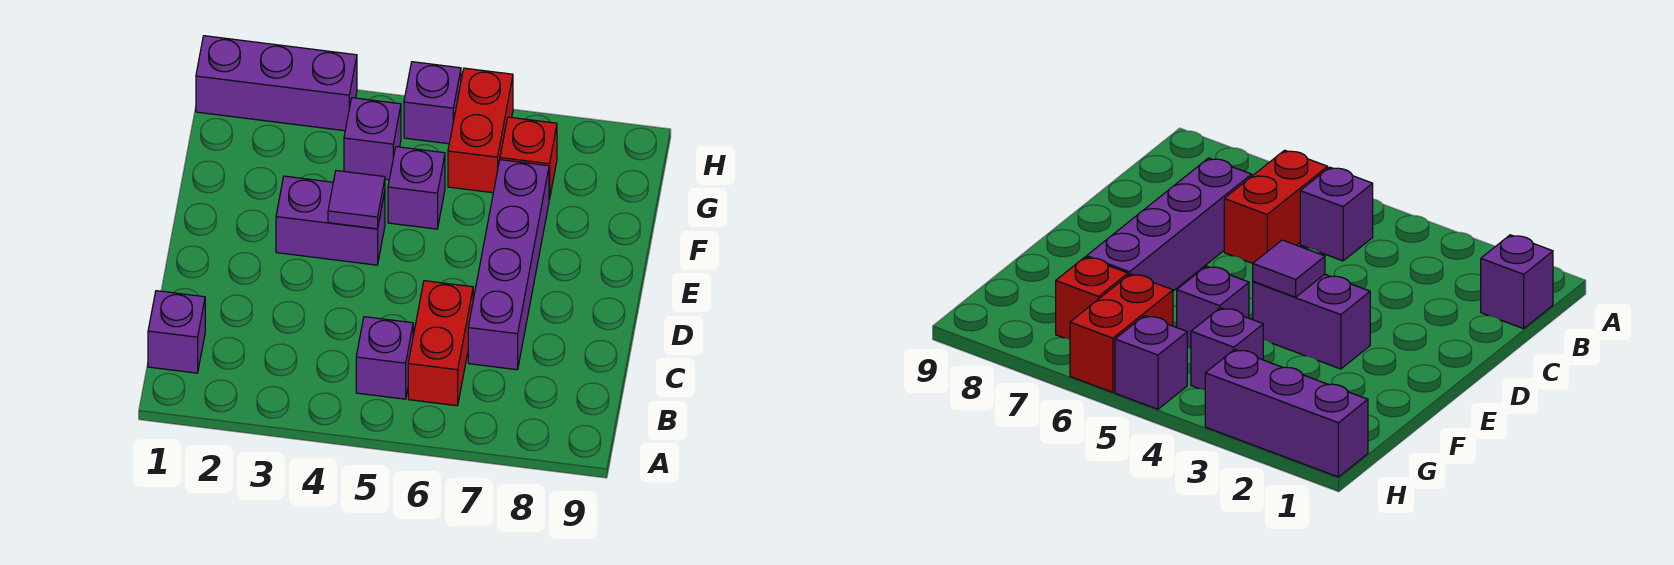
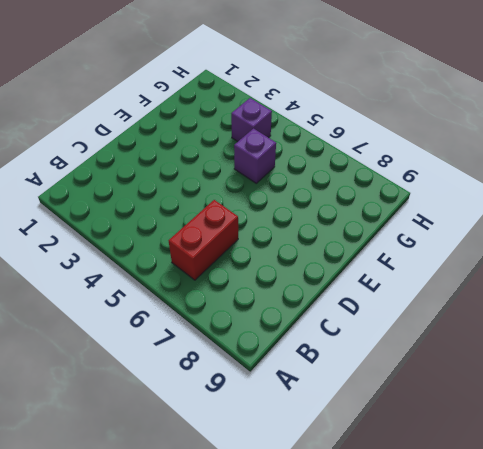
none -> purple 1x1 brick [148,291,205,373]
none -> purple 1x1 brick [356,317,413,399]
none -> purple 1x4 brick [468,160,549,370]

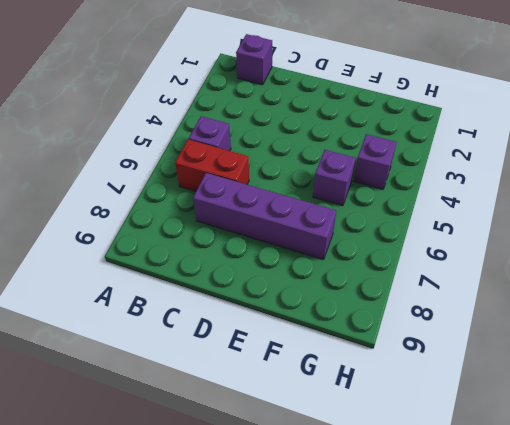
none -> purple 1x2 brick [276,176,385,265]
none -> red 1x2 brick [448,68,513,193]
none -> red 1x1 brick [500,117,557,199]

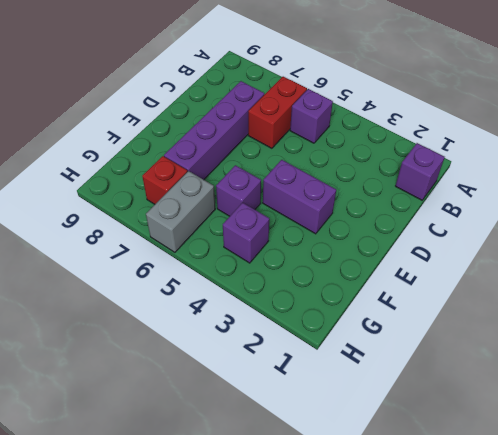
grey 1x2 brick [146,171,215,252] -> red 1x2 brick [448,68,513,193]
none -> purple 1x3 brick [196,36,357,131]
none -> purple 1x1 brick [404,62,461,144]
none -> purple 1x1 tile [328,171,385,229]

